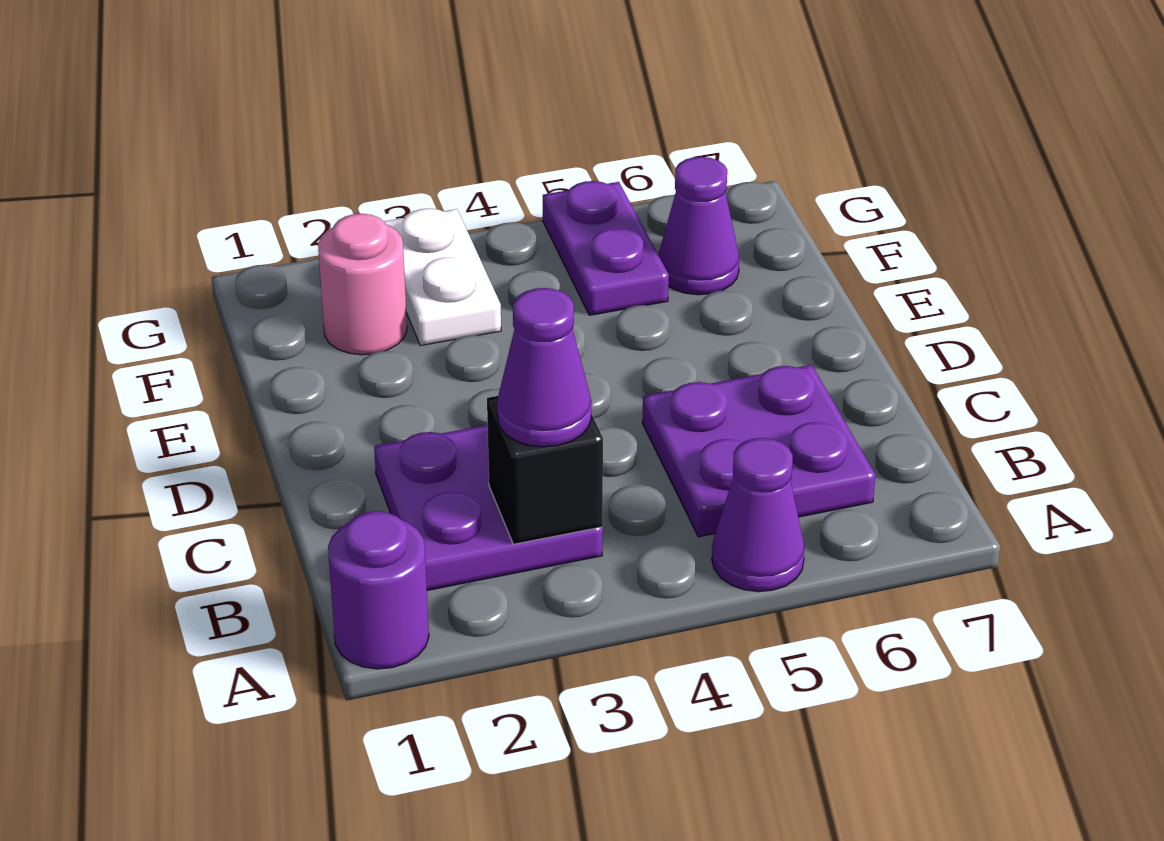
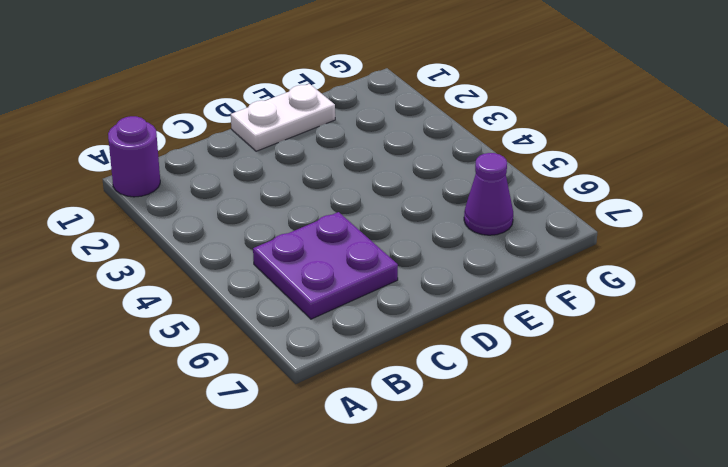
white 1x2 plate [231,84,335,151] -> white 1x2 plate moved to [384,208,501,346]
none -> purple 1x1 cone [712,438,805,592]
none -> purple 2x2 plate [374,425,603,590]

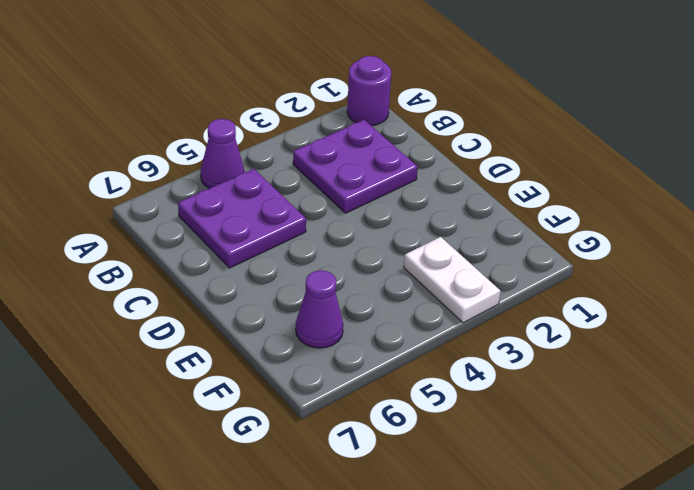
none -> pink 1x1 round brick [318,214,407,355]
none -> purple 1x2 plate [543,181,669,315]

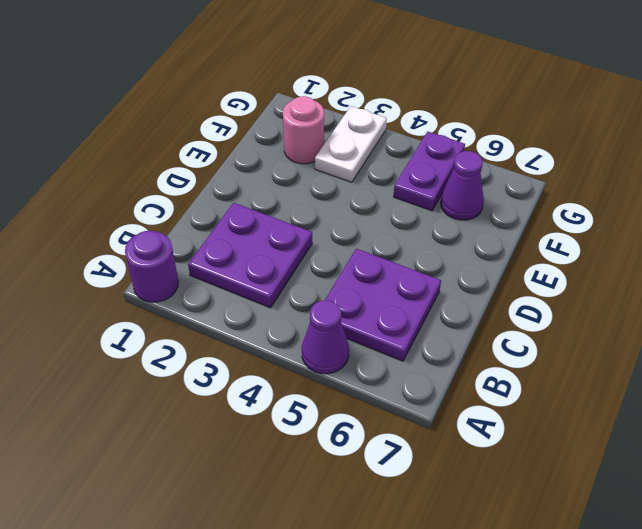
none -> black 1x1 brick [487,396,603,544]
none -> purple 1x1 cone [497,288,592,447]

